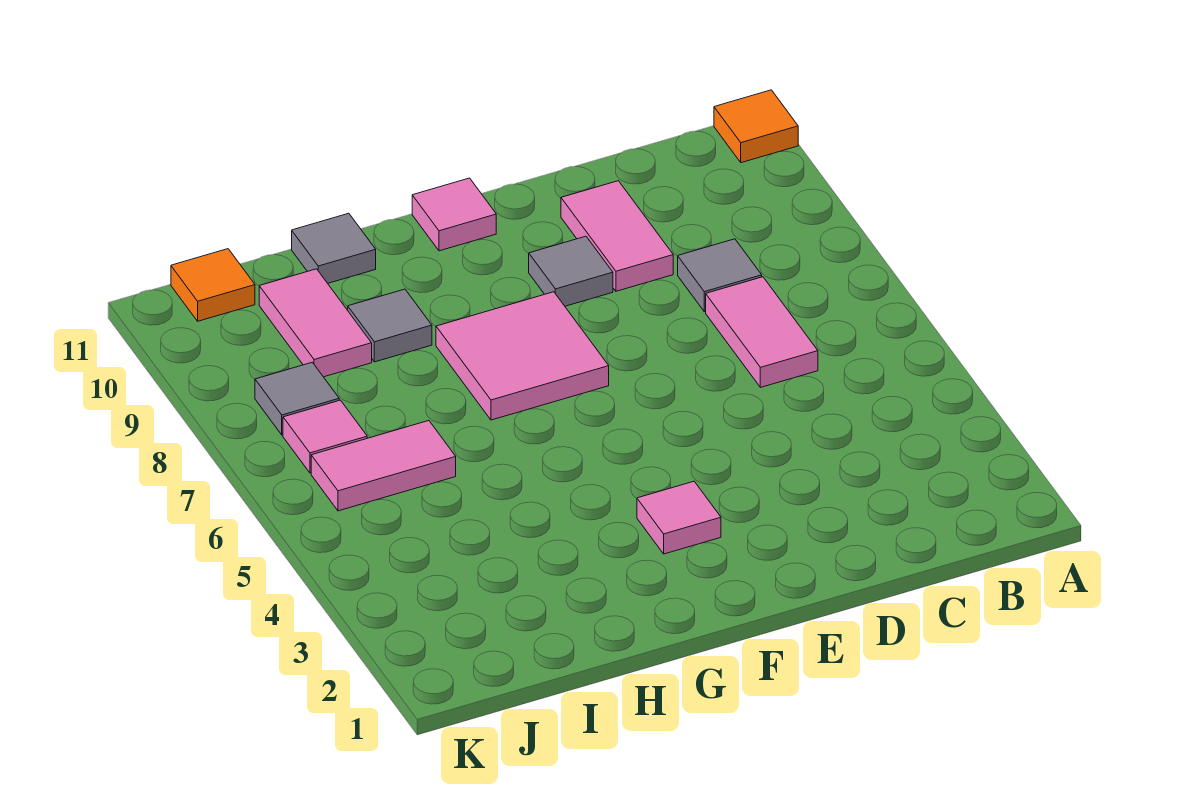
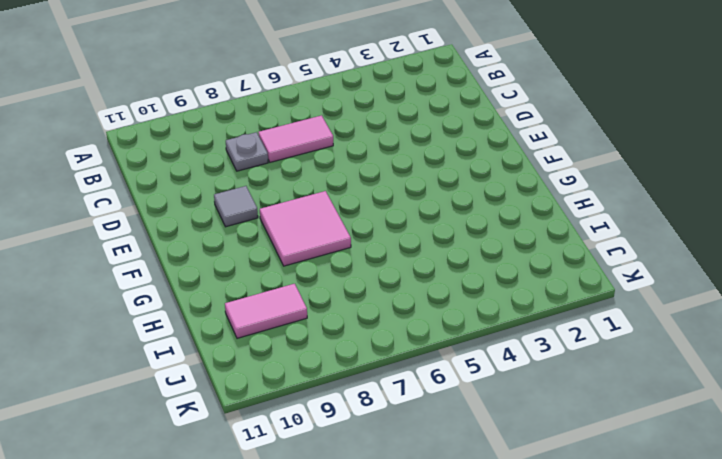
grey 1x1 plate [226,132,268,171] -> grey 1x1 tile [678,239,762,312]
none -> orange 1x1 tile [714,90,798,163]
none -> pink 1x2 tile [561,181,673,291]
none -> pink 1x1 tile [637,481,721,554]

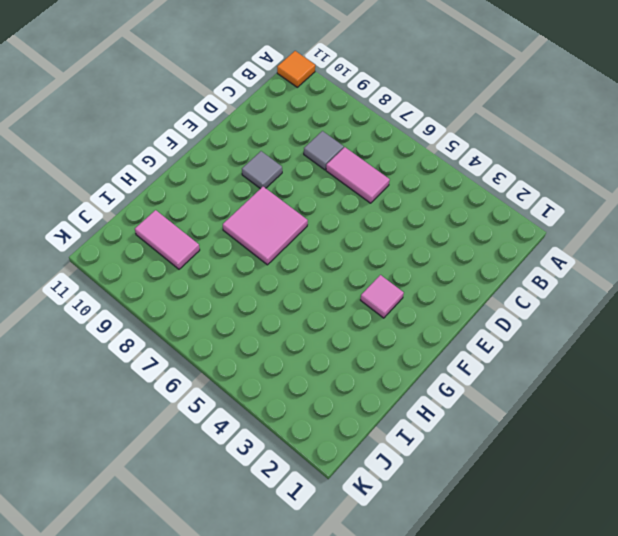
none -> pink 1x2 tile [561,181,673,291]
none -> pink 1x1 tile [412,178,496,251]
none -> grey 1x1 tile [348,289,432,362]

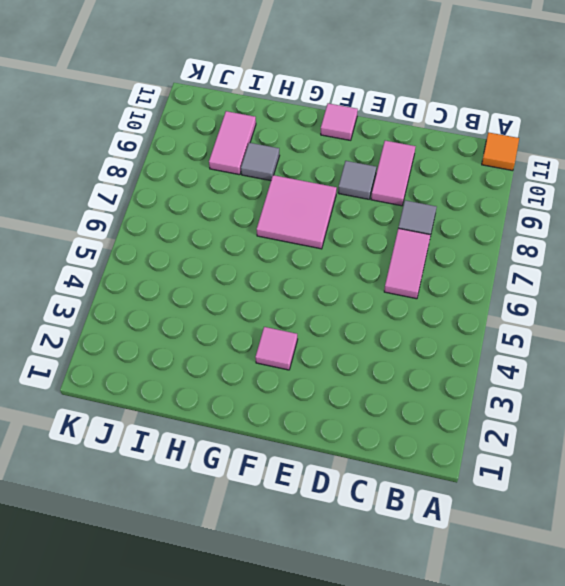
none -> grey 1x1 tile [292,213,376,283]
none -> pink 1x2 tile [311,421,456,511]
none -> pink 1x1 tile [283,400,367,473]

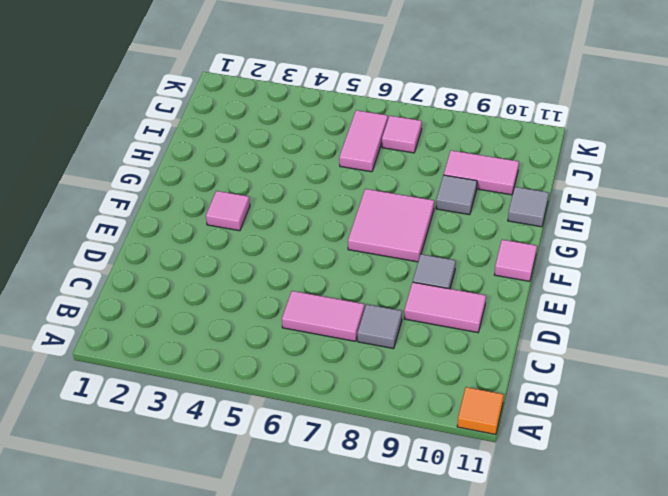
none -> grey 1x1 tile [255,362,339,435]
none -> orange 1x1 tile [171,249,255,321]

